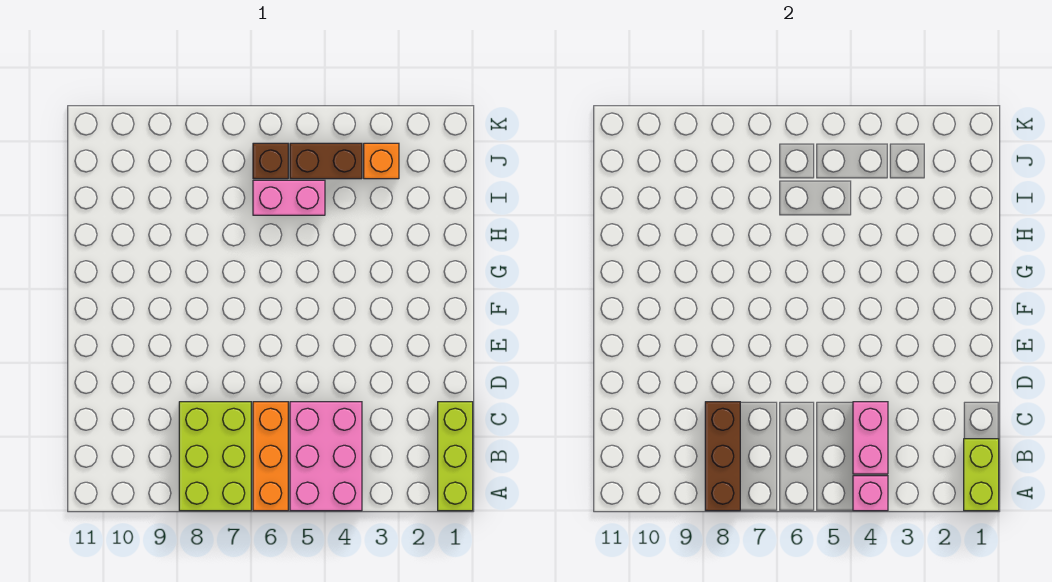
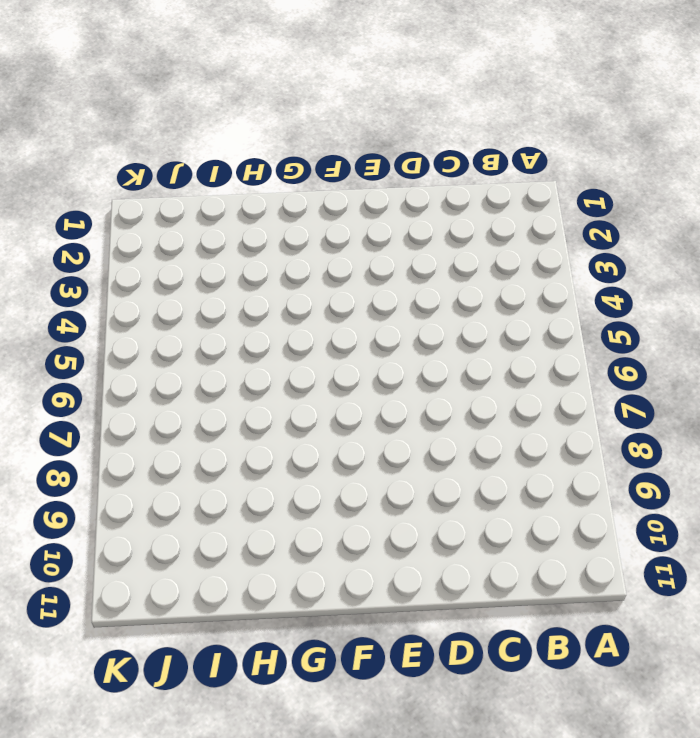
none -> lime 1x3 brick [438,402,473,511]
none -> pink 2x3 brick [290,402,362,511]
none -> orange 1x3 brick [253,402,288,511]

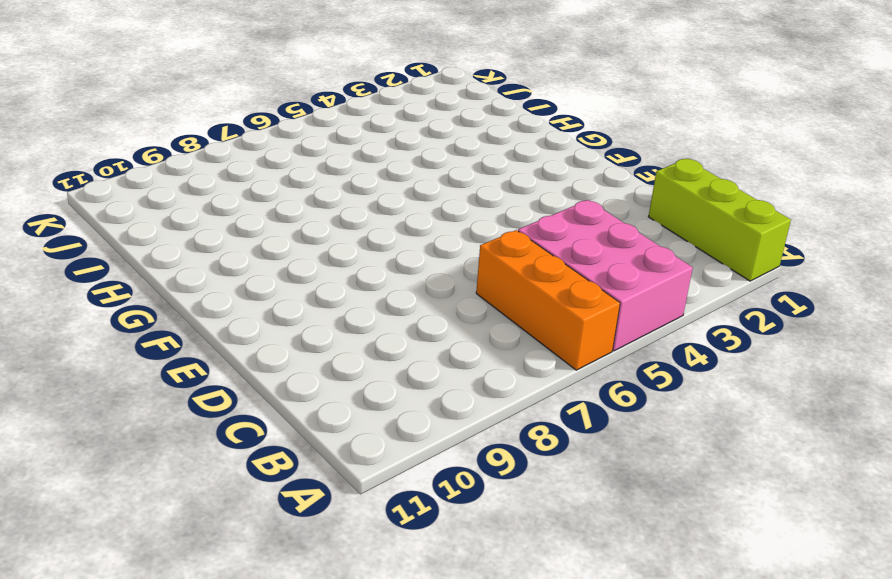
none -> lime 2x3 brick [179,402,251,511]
none -> pink 1x2 brick [253,180,325,215]
none -> orange 1x1 brick [364,143,399,179]

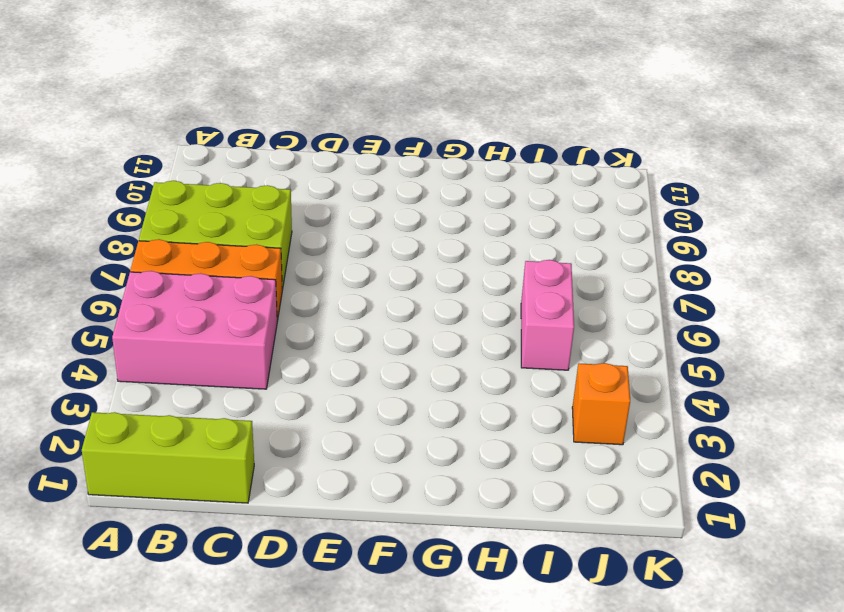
none -> brown 1x2 brick [290,143,362,179]
none -> brown 1x1 brick [253,143,288,179]
none -> lime 1x2 brick [964,439,999,511]

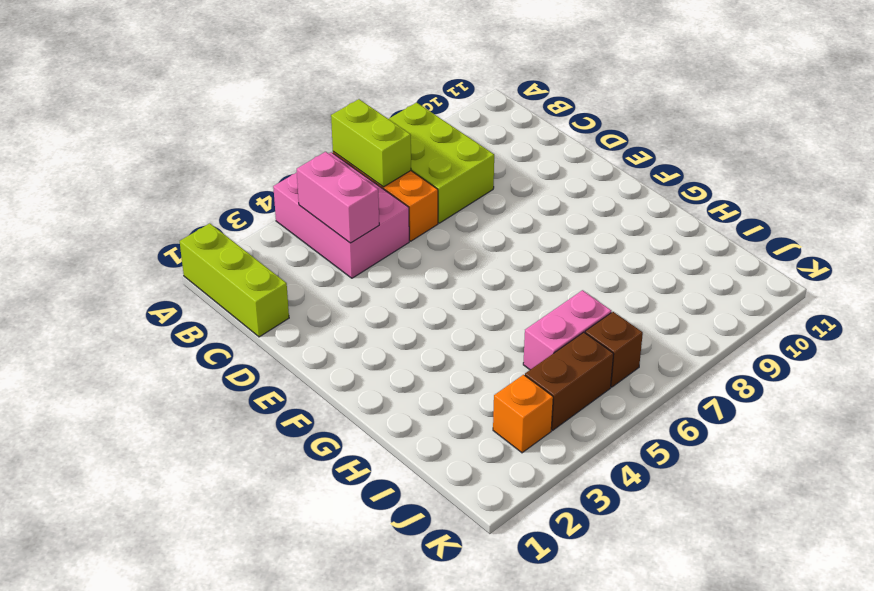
lime 1x2 brick [331,99,411,187] -> lime 1x2 brick moved to [964,439,999,511]
none -> pink 1x1 brick [853,476,888,511]
none -> brown 1x3 brick [705,402,740,511]

